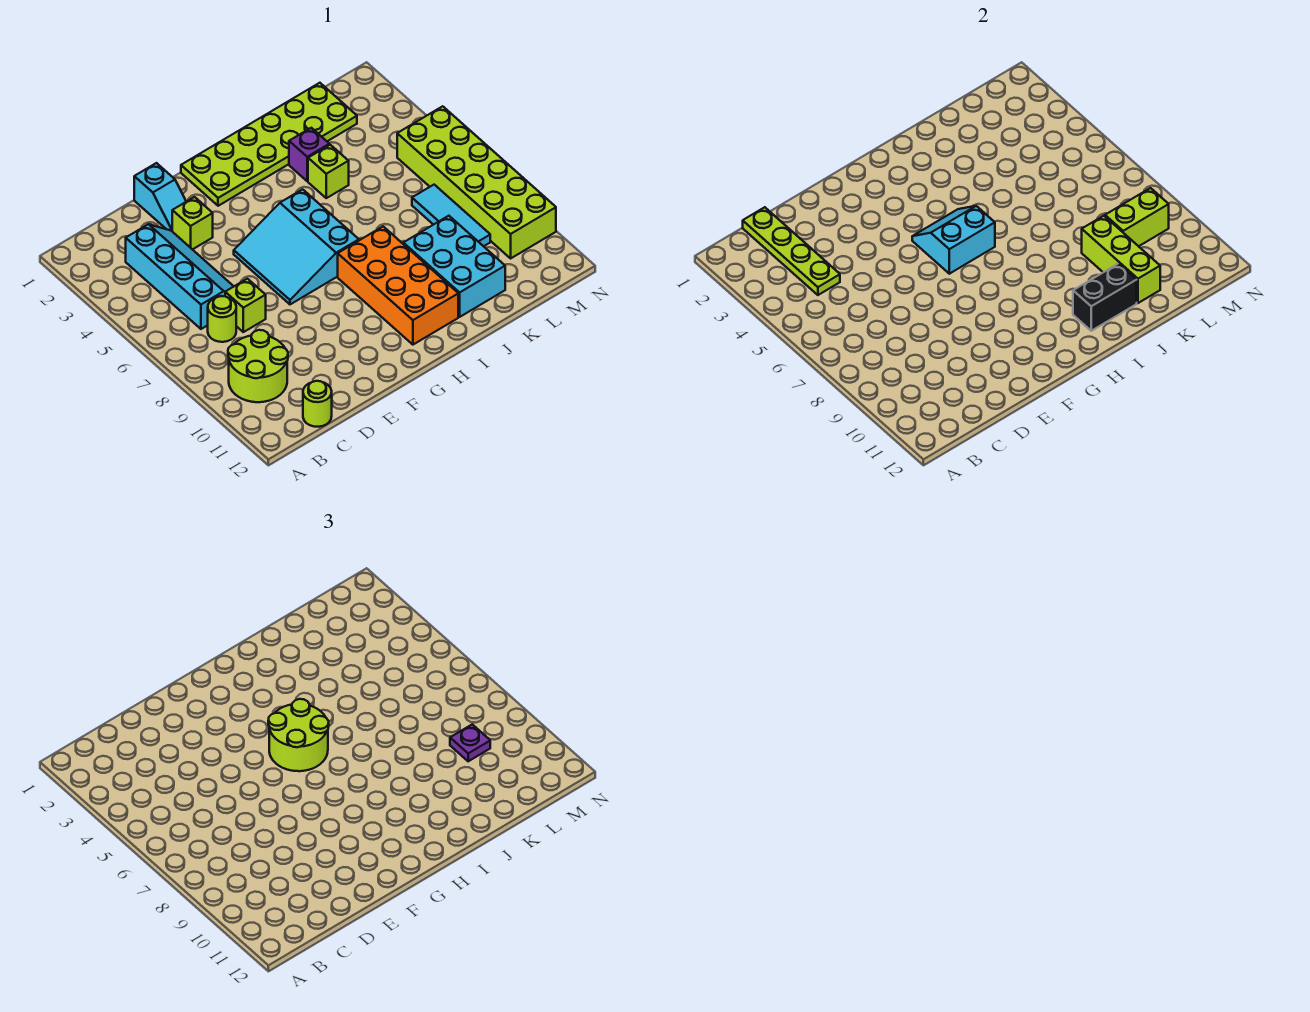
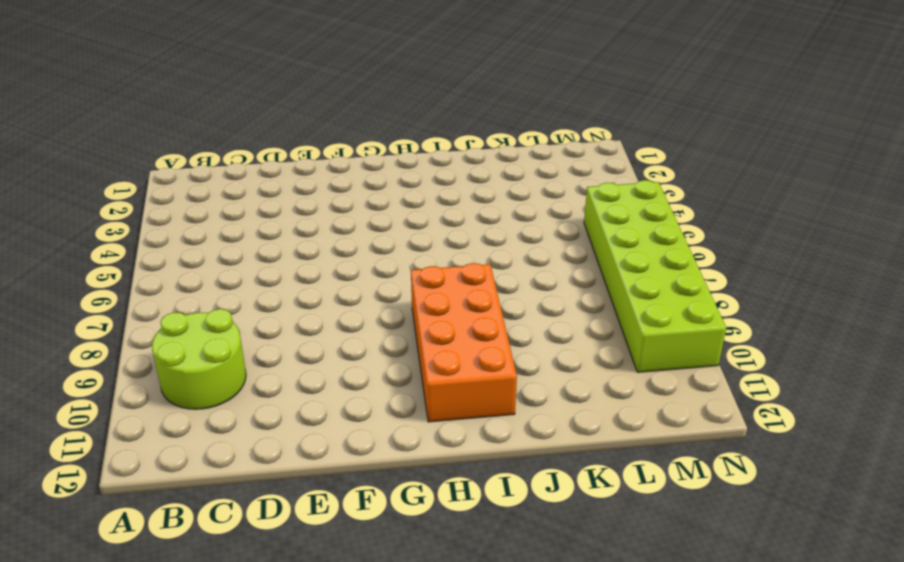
none -> cyan 2x4 slope [126,224,234,329]
none -> lime 1x1 round brick [208,296,236,342]
none -> lime 1x1 round brick [303,381,332,427]

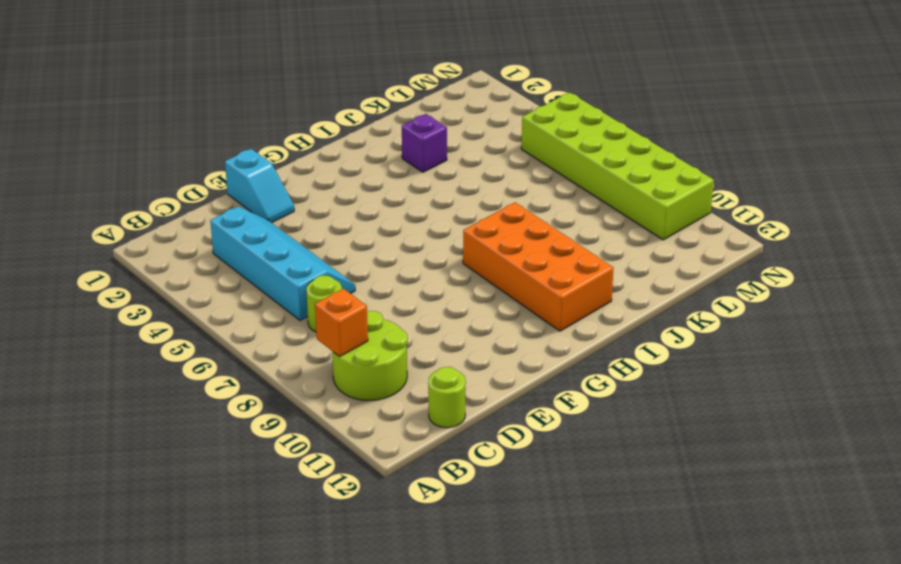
orange 1x1 brick [315,289,368,357] -> none
none -> lime 1x1 brick [225,279,266,332]
none -> lime 1x1 brick [172,197,213,250]
none -> cyan 3x3 slope [234,189,359,304]

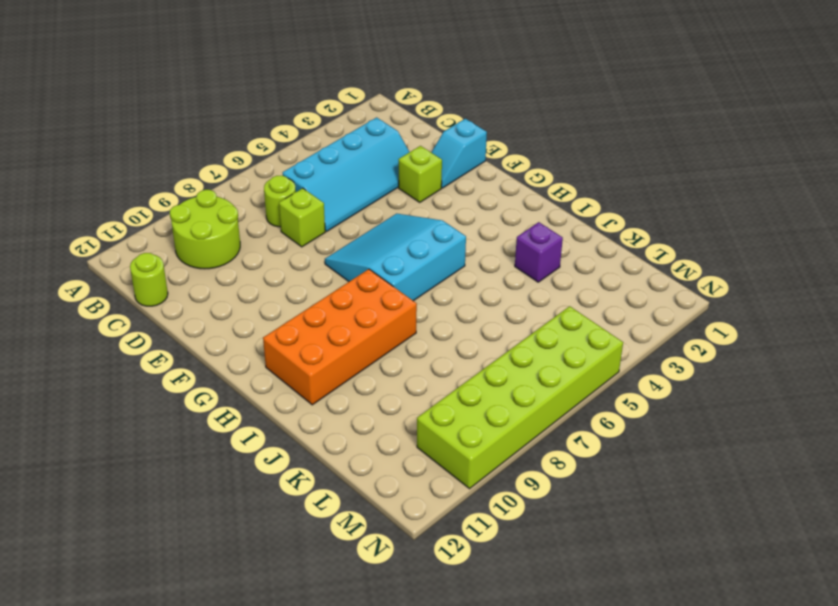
none -> lime 2x6 plate [181,83,357,206]
none -> lime 1x1 brick [308,145,349,198]
none -> cyan 2x3 brick [403,216,505,317]

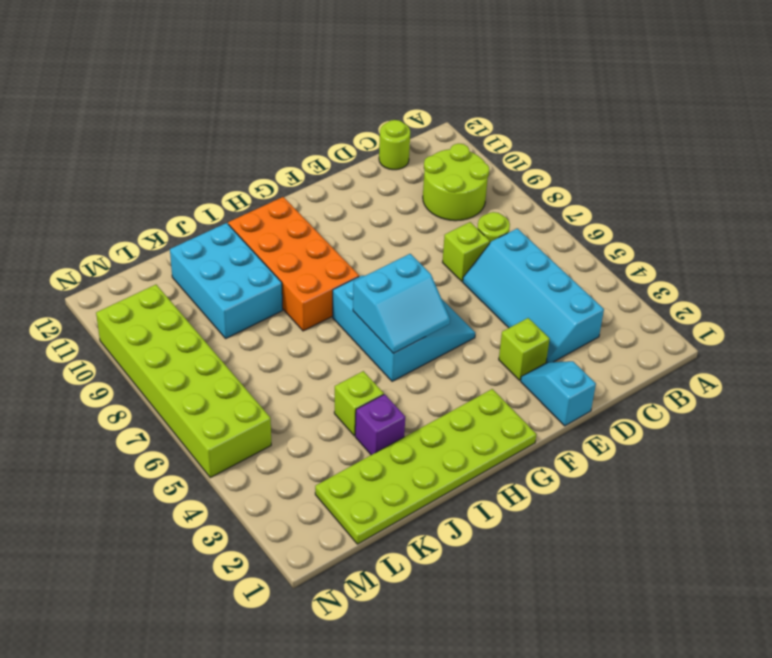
none -> cyan 1x3 tile [412,185,490,246]
none -> lime 1x4 plate [743,207,840,295]
none -> black 1x2 brick [1073,263,1137,331]

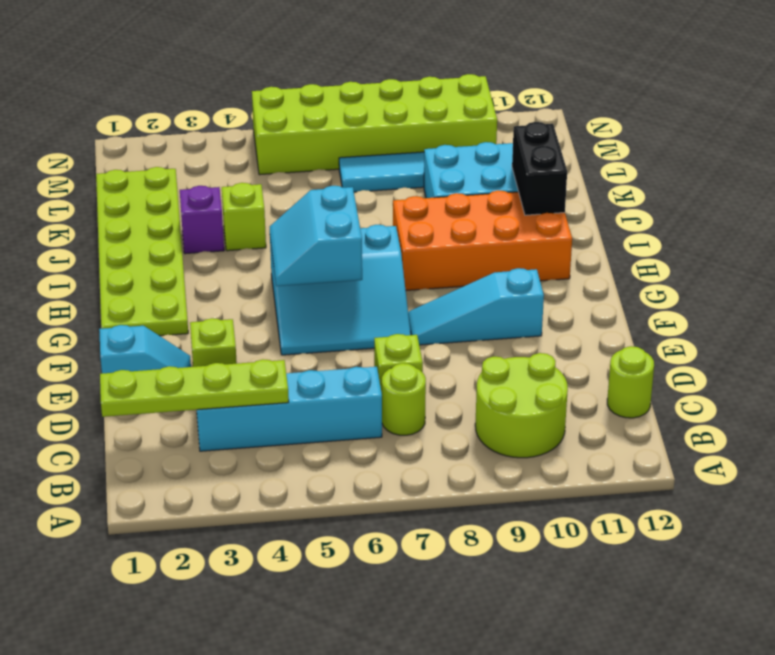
cyan 1x3 slope [408,268,544,345] -> none
none -> lime 1x3 brick [1082,216,1160,303]
none -> lime 1x2 brick [1105,188,1169,246]
none -> lime 2x2 round brick [268,699,329,771]

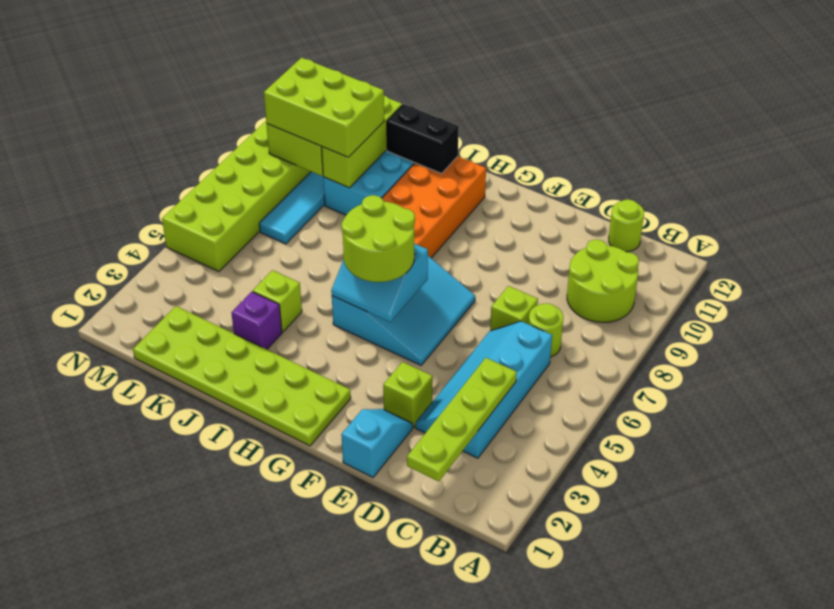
lime 2x3 brick [264,58,384,157] -> purple 1x1 plate [450,724,490,761]

